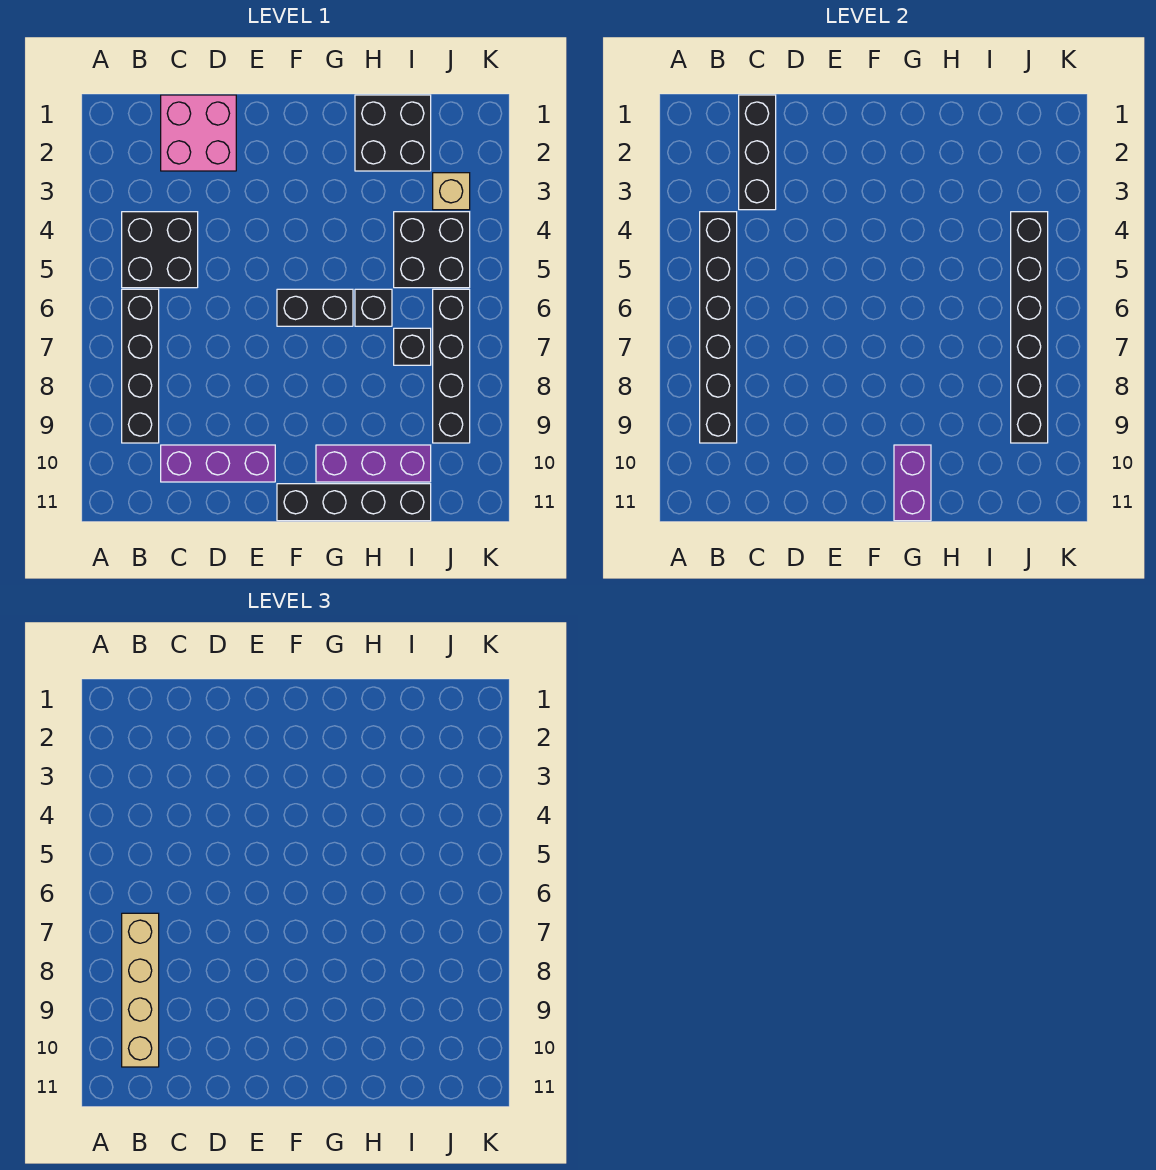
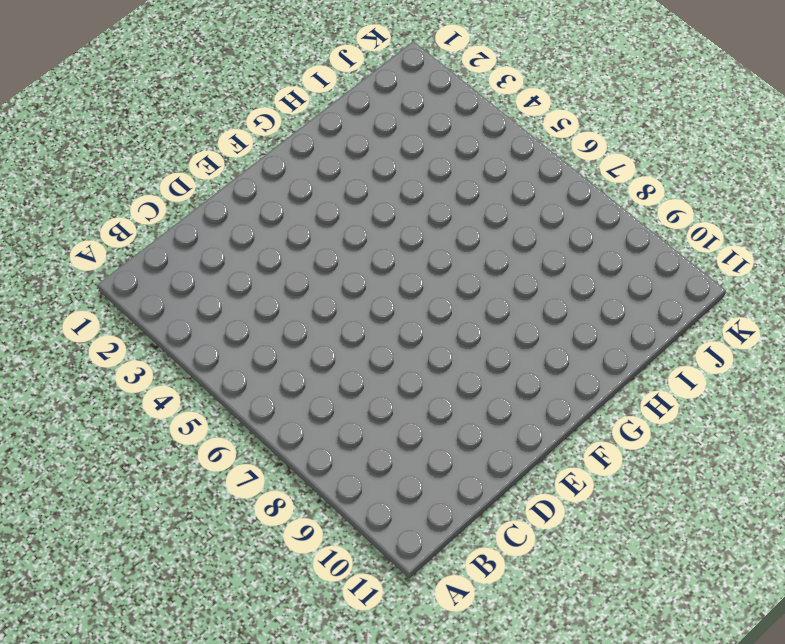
none -> black 2x2 brick [122,212,198,288]
none -> black 1x4 brick [122,289,159,443]
none -> pink 2x2 brick [161,95,236,171]

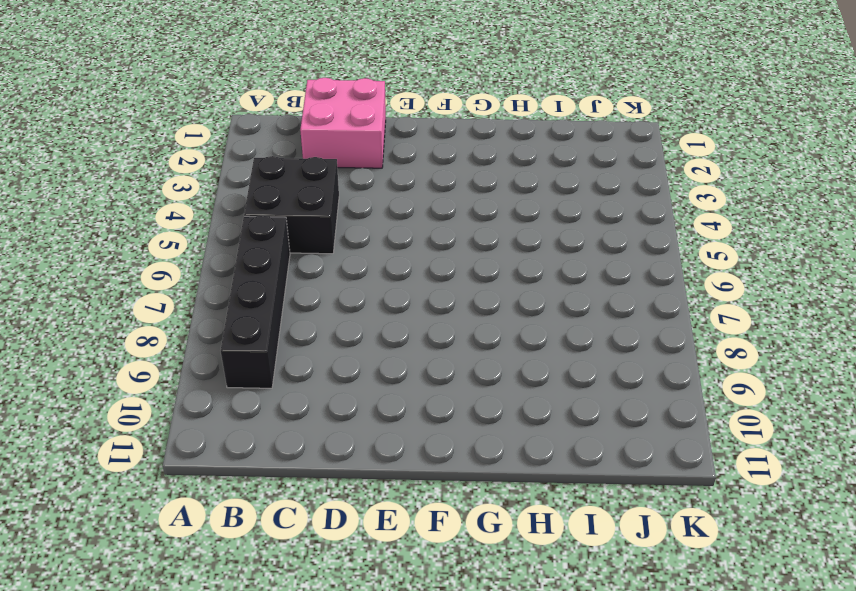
none -> purple 1x3 brick [161,445,275,482]
none -> black 1x2 brick [277,289,353,326]
none -> black 1x4 brick [277,484,431,521]

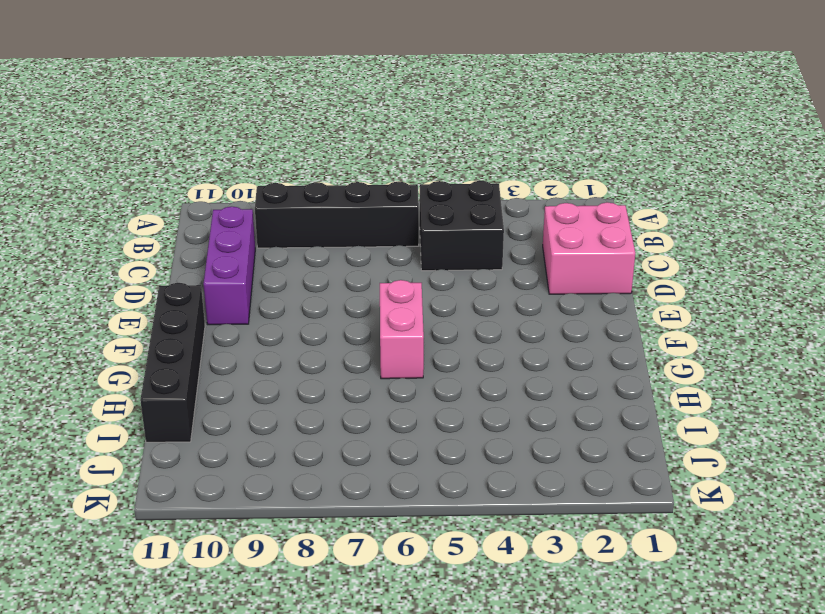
pink 1x2 brick [380,280,424,379] -> black 1x2 brick [277,289,353,326]
none -> purple 1x3 brick [316,445,431,482]
none -> black 2x2 brick [355,95,431,171]
none -> black 1x1 brick [355,289,392,326]

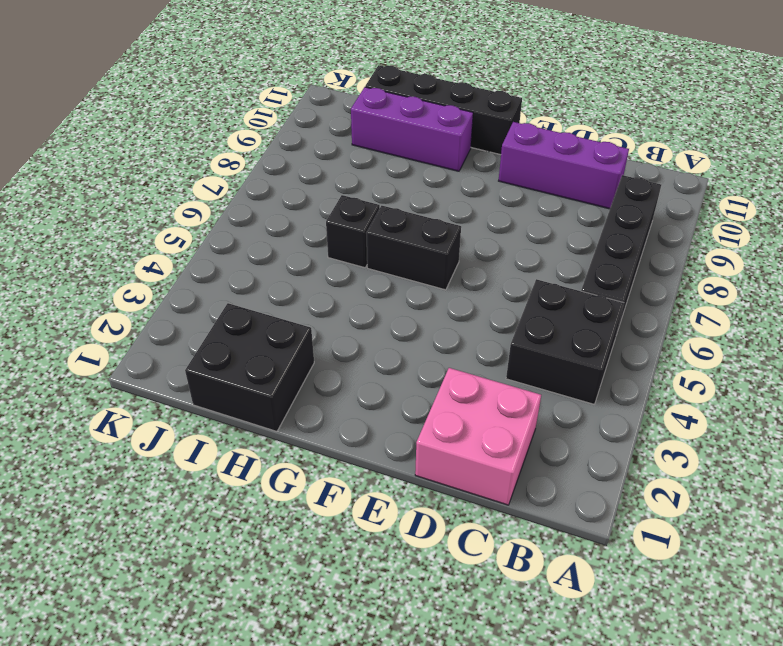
none -> black 2x2 brick [394,212,470,288]
none -> black 1x1 brick [394,328,431,365]
none -> tan 1x1 brick [433,173,470,210]

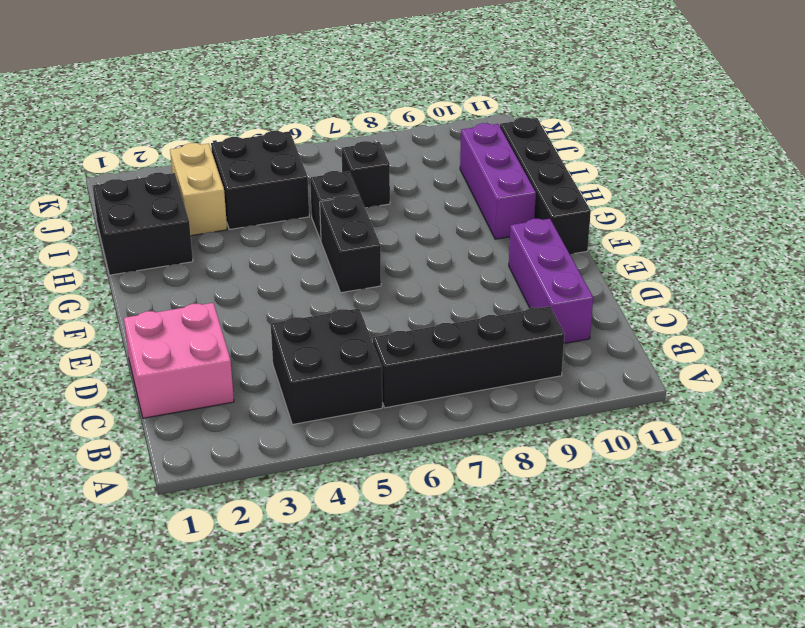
tan 1x2 brick [170,143,227,236] -> tan 1x1 brick [433,173,470,210]
none -> black 1x4 brick [433,289,470,443]
none -> black 1x6 brick [700,212,737,443]
none -> black 1x3 brick [739,95,776,210]

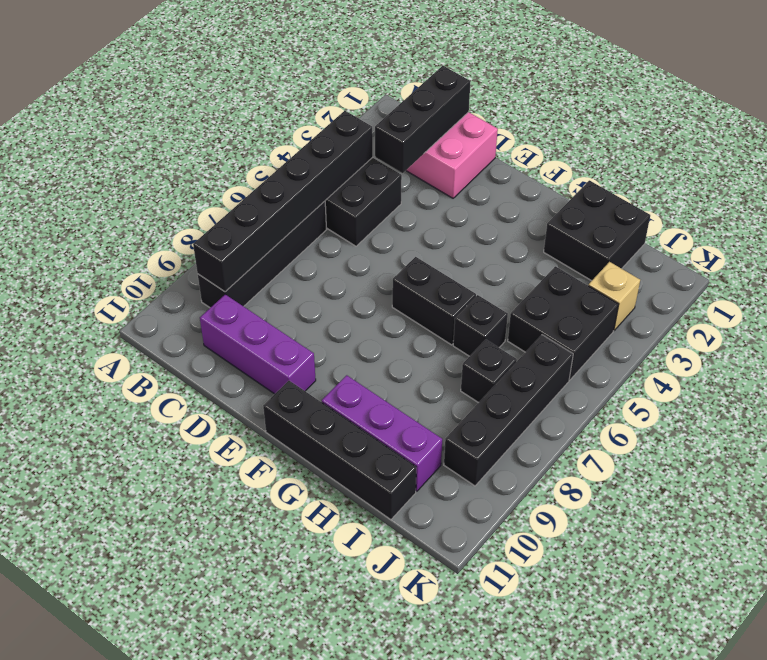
none -> purple 1x2 brick [894,445,931,521]
none -> black 1x6 brick [1011,212,1048,443]
none -> tan 1x4 brick [122,913,159,1067]

